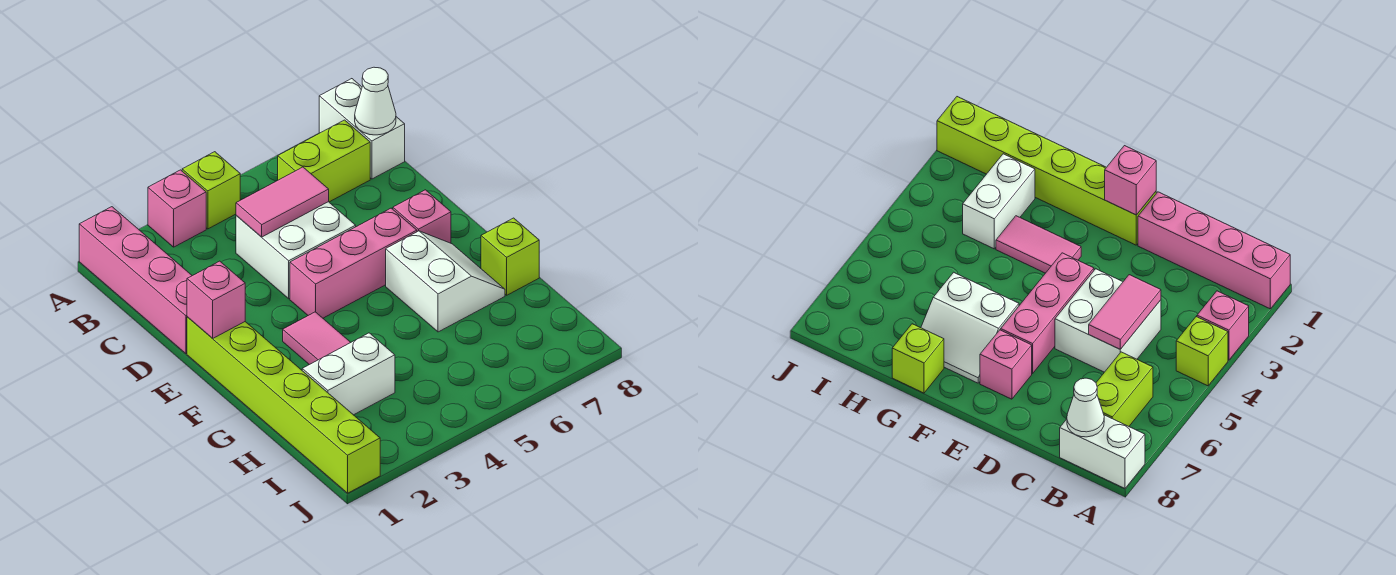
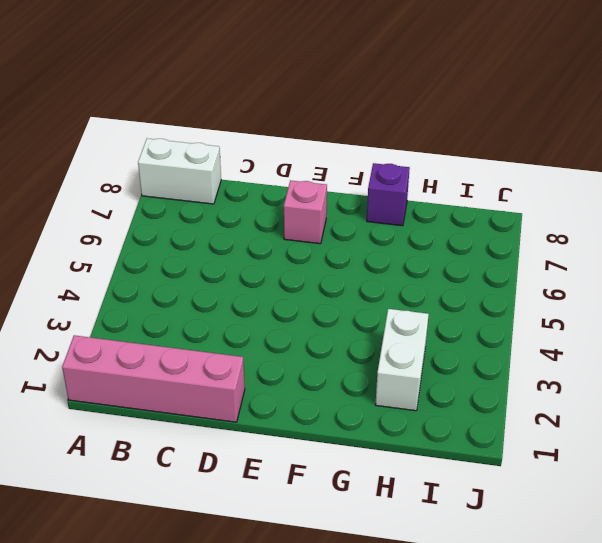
purple 1x1 brick [367,163,410,226] -> lime 1x1 brick [481,218,539,295]
none -> pink 1x1 brick [148,170,206,247]
none -> lime 1x1 brick [182,152,240,229]
none -> lime 1x2 brick [278,120,370,202]

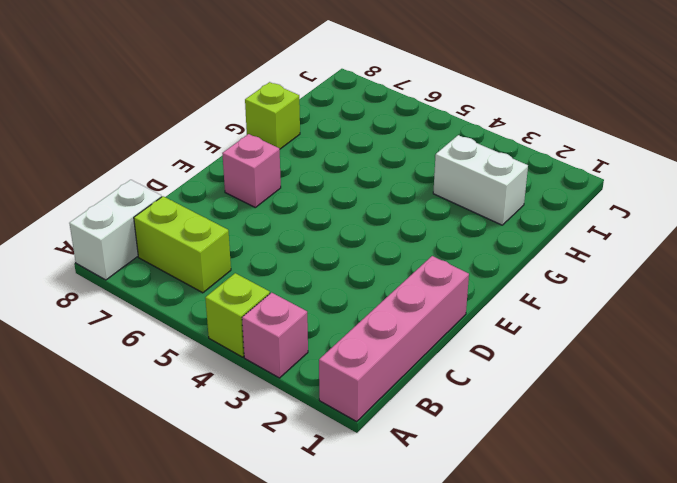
none -> white 2x2 brick [236,202,356,299]
none -> lime 1x6 brick [187,317,380,493]
none -> pink 1x3 brick [290,208,417,318]

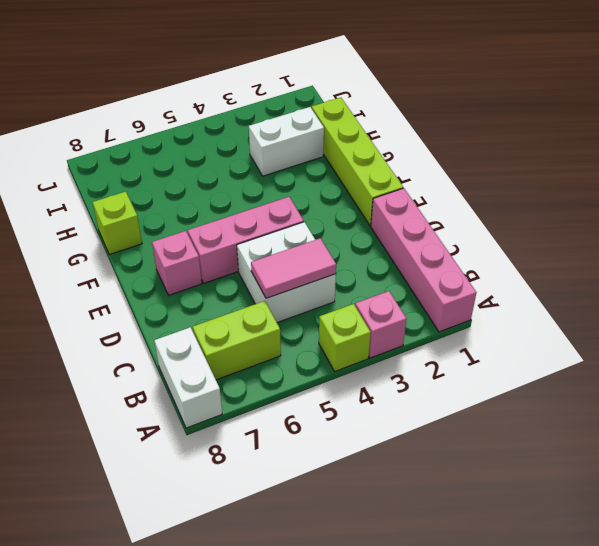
lime 1x4 brick [312,97,403,226] -> lime 1x6 brick [187,317,380,493]
none -> pink 1x2 tile [283,312,351,365]
none -> white 2x2 slope [386,231,505,332]
none -> white 1x1 cone [355,67,396,135]

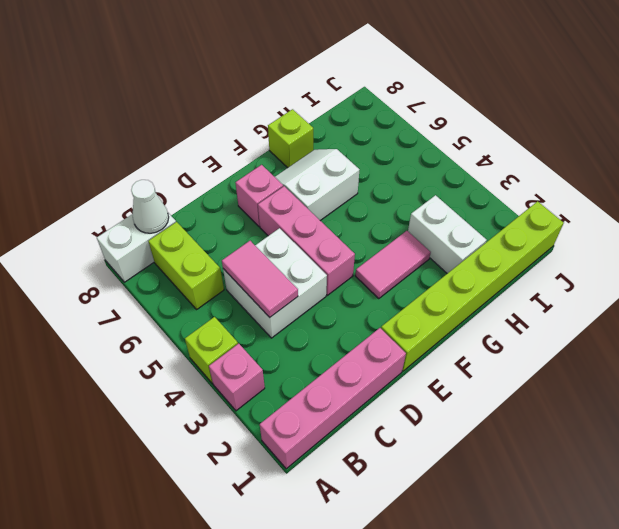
none -> pink 1x1 brick [187,261,245,338]

